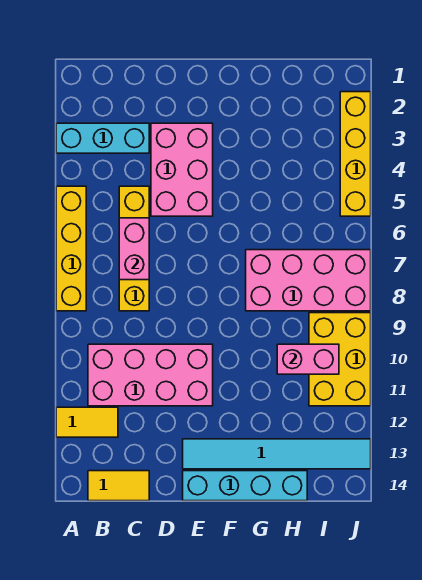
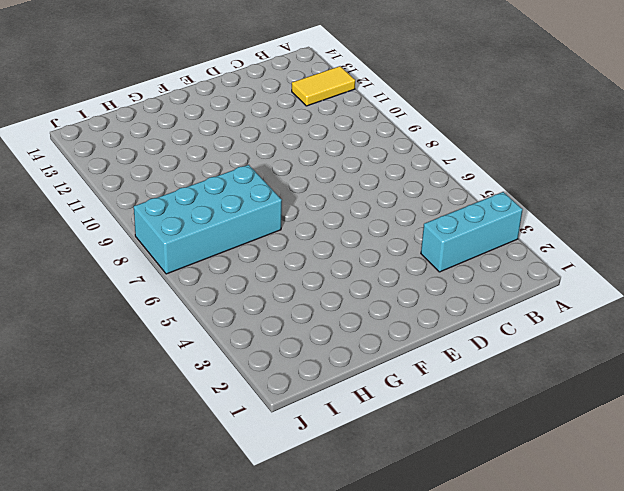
cyan 2x4 brick [134,165,282,274] -> pink 2x4 brick [246,250,371,311]
none -> yellow 1x4 brick [56,186,86,311]
none -> pink 2x4 brick [88,344,213,406]
none -> yellow 1x2 tile [88,471,149,501]

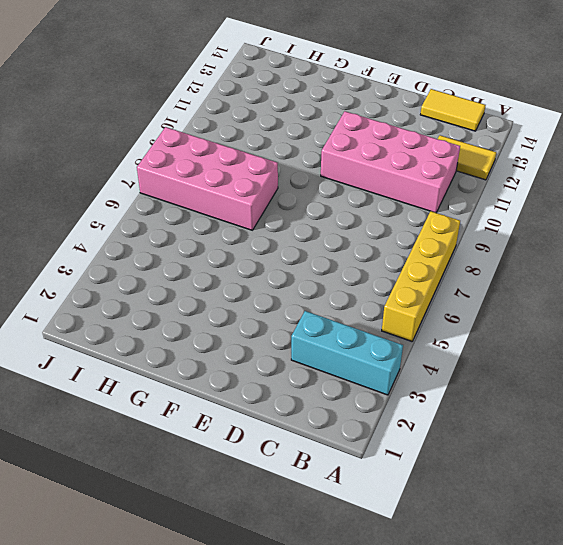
none -> yellow 1x4 brick [119,186,149,311]
none -> pink 2x3 brick [151,123,213,216]
none -> cyan 1x6 tile [183,439,371,469]

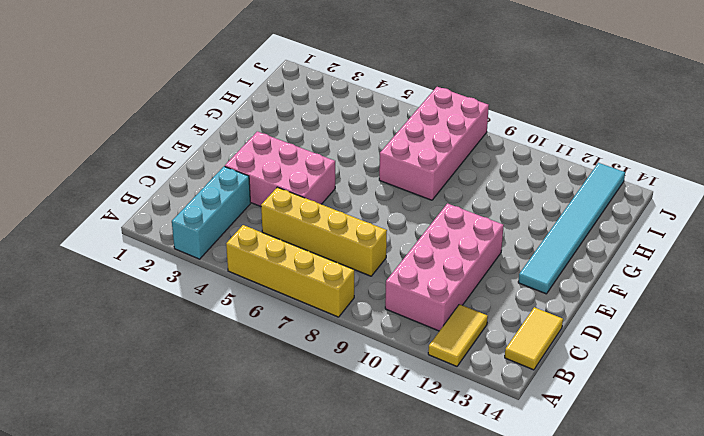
none -> cyan 1x4 brick [183,471,307,501]
none -> yellow 2x3 brick [309,313,371,406]
none -> yellow 1x4 brick [340,92,371,216]

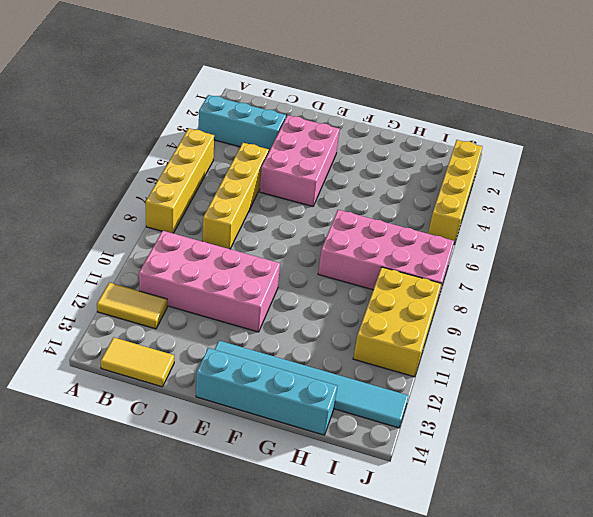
none -> pink 1x2 brick [119,218,149,280]
none -> pink 1x2 brick [277,344,339,374]

